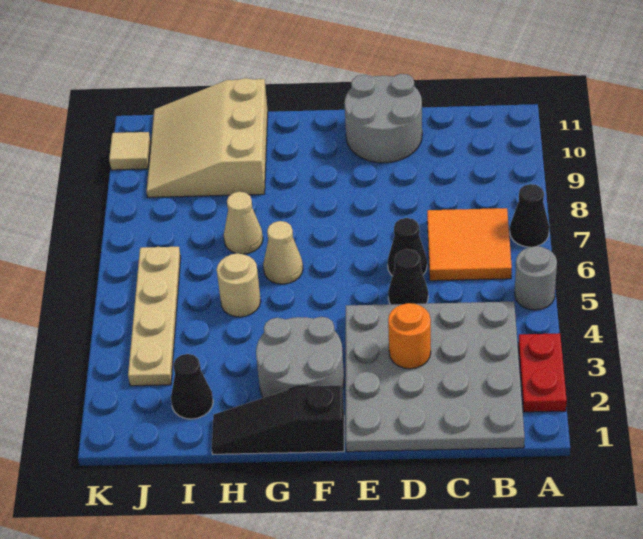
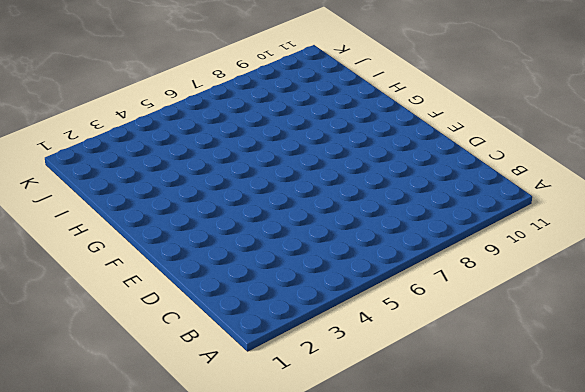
none -> red 1x2 plate [518,333,567,412]
none -> grey 1x1 round brick [515,246,557,310]
none -> black 1x1 cone [510,184,549,247]

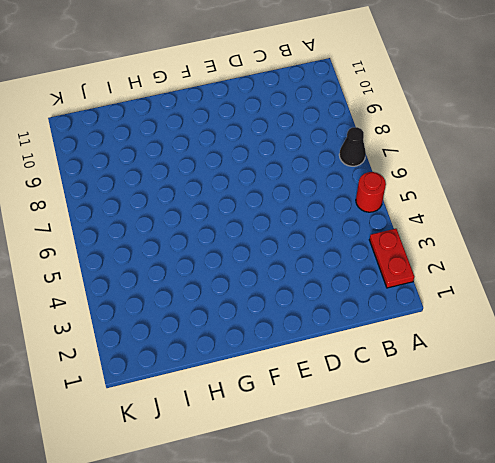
red 1x1 round brick [356,172,386,212] -> grey 1x1 round brick [515,246,557,310]
none -> grey 4x4 plate [346,302,525,452]
none -> orange 2x2 tile [427,208,512,281]
none -> black 1x1 cone [388,249,428,304]

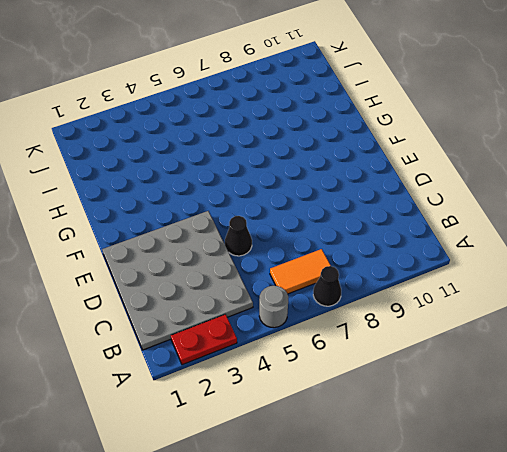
orange 1x2 tile [270,249,331,294] -> orange 2x2 tile [427,208,512,281]
none -> black 1x1 cone [388,218,427,276]
none -> grey 2x2 round brick [345,74,422,163]
none -> black 1x3 slope [212,385,344,454]

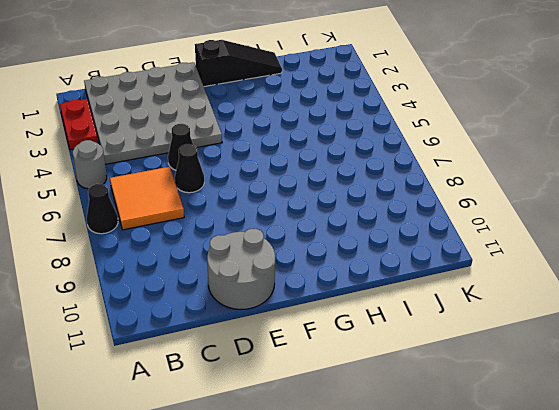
none -> grey 2x2 round brick [256,317,344,398]
none -> tan 1x1 cone [263,221,303,284]
none -> tan 1x1 round brick [217,253,261,317]

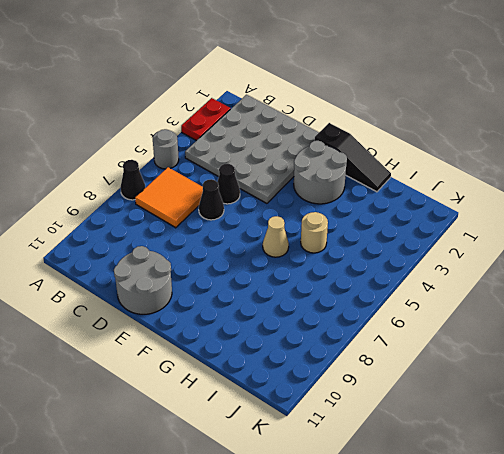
none -> tan 1x1 cone [224,192,263,254]
none -> tan 3x3 slope [147,78,268,197]
none -> black 1x1 cone [171,354,213,419]

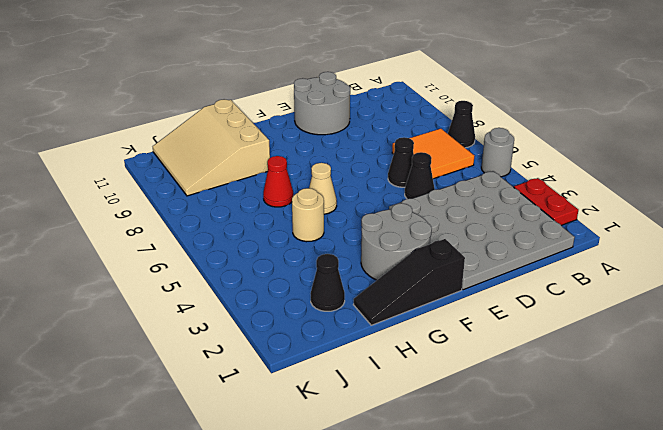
red 1x1 cone [263,156,293,207] -> tan 1x1 cone [224,192,263,254]
none -> tan 1x4 plate [128,247,181,386]
none -> tan 1x1 tile [109,132,151,170]
none -> orange 1x1 round brick [388,303,431,369]

